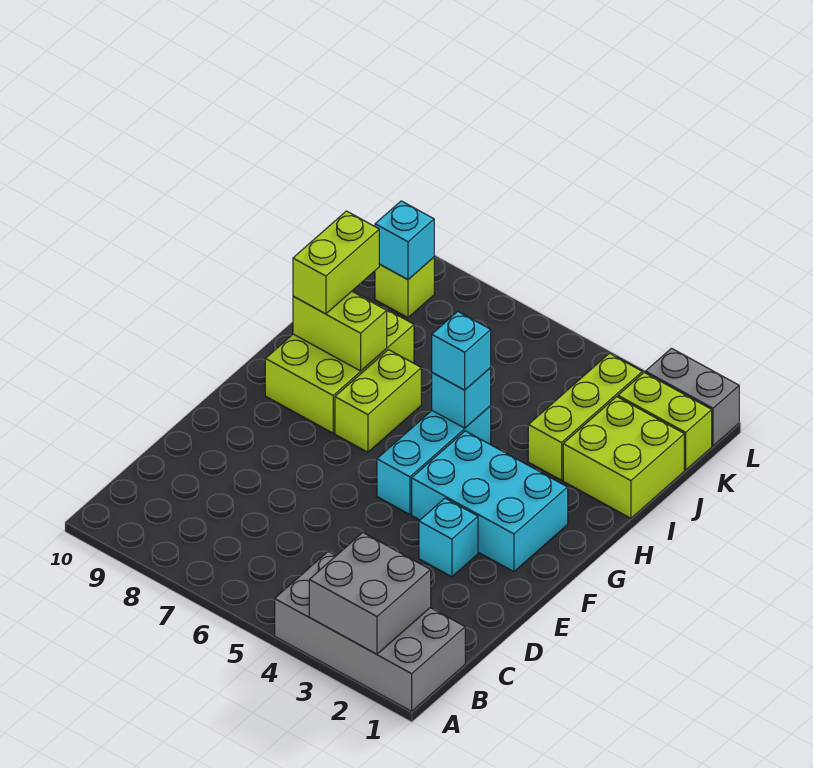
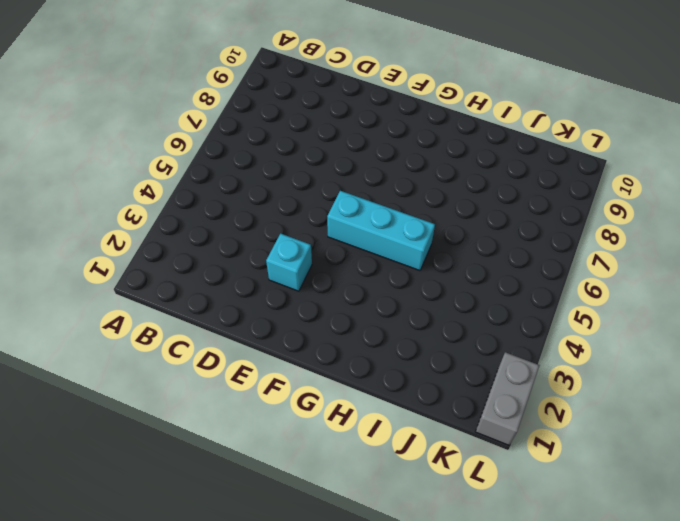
none -> grey 2x4 brick [275,552,465,711]
none -> cyan 2x3 brick [412,431,568,572]
none -> lime 1x2 brick [335,350,421,452]

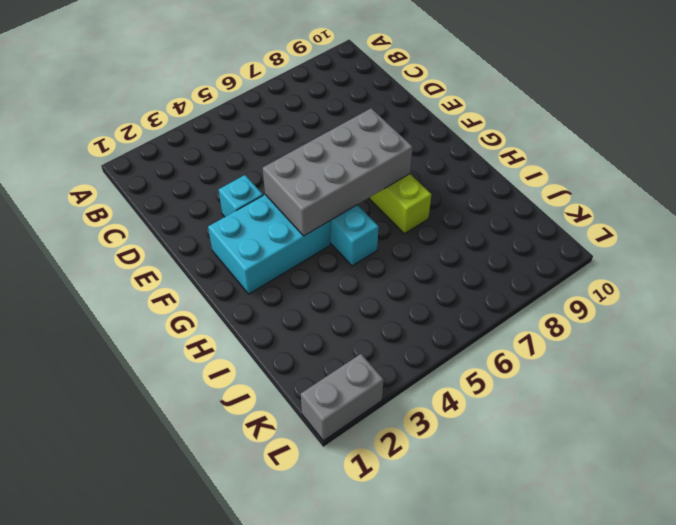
grey 2x4 brick [263,108,413,236] -> grey 2x4 brick moved to [275,552,465,711]
none -> lime 2x3 brick [265,291,414,433]
none -> lime 2x2 brick [563,397,684,518]
none -> lime 1x3 brick [528,353,642,480]

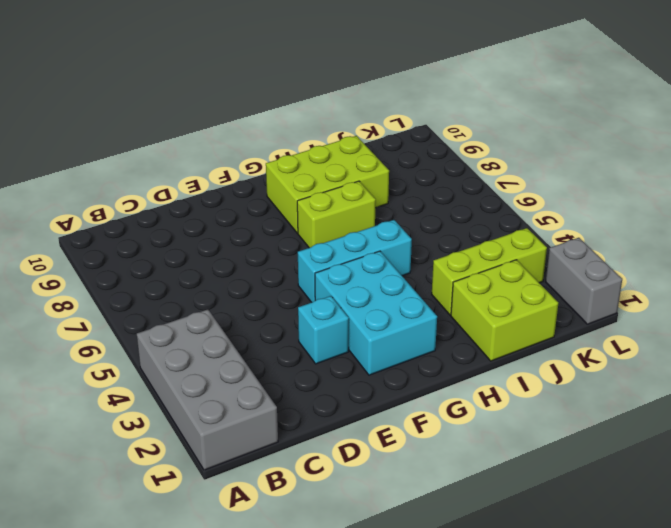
none -> lime 1x2 brick [618,373,712,470]
none -> lime 1x1 brick [375,257,434,317]
none -> grey 2x2 brick [309,533,431,654]

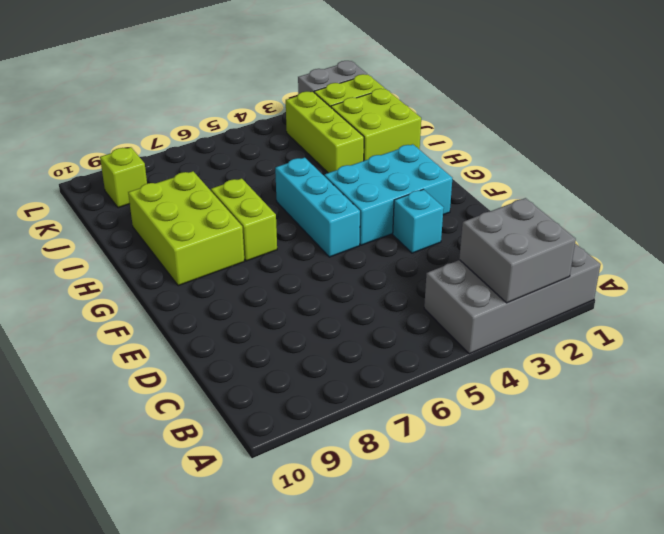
none -> cyan 1x1 brick [432,367,491,428]
none -> lime 1x2 brick [293,291,387,371]
none -> cyan 1x1 brick [375,201,434,280]

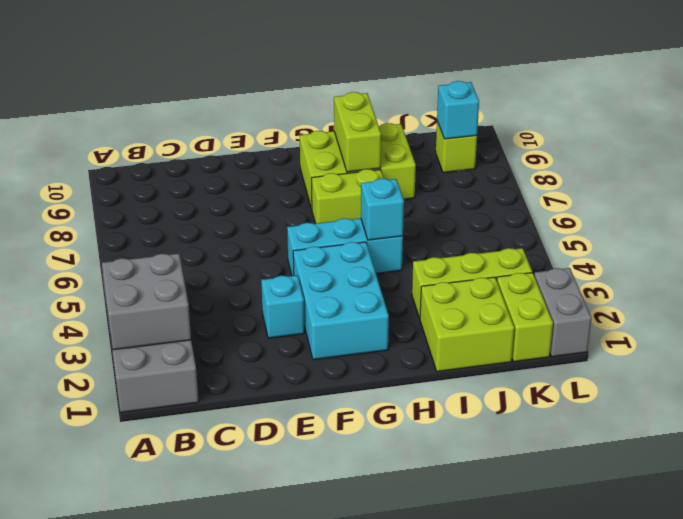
none -> cyan 1x1 brick [432,312,491,390]
none -> lime 1x2 brick [293,211,379,314]

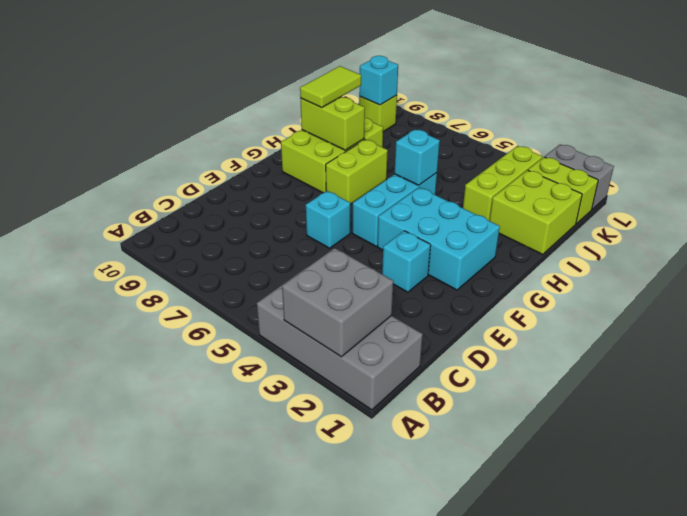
cyan 1x1 brick [306,191,350,248] -> cyan 1x1 brick moved to [432,312,491,390]
lime 1x2 tile [300,66,361,108] -> lime 1x2 brick [293,211,379,314]

